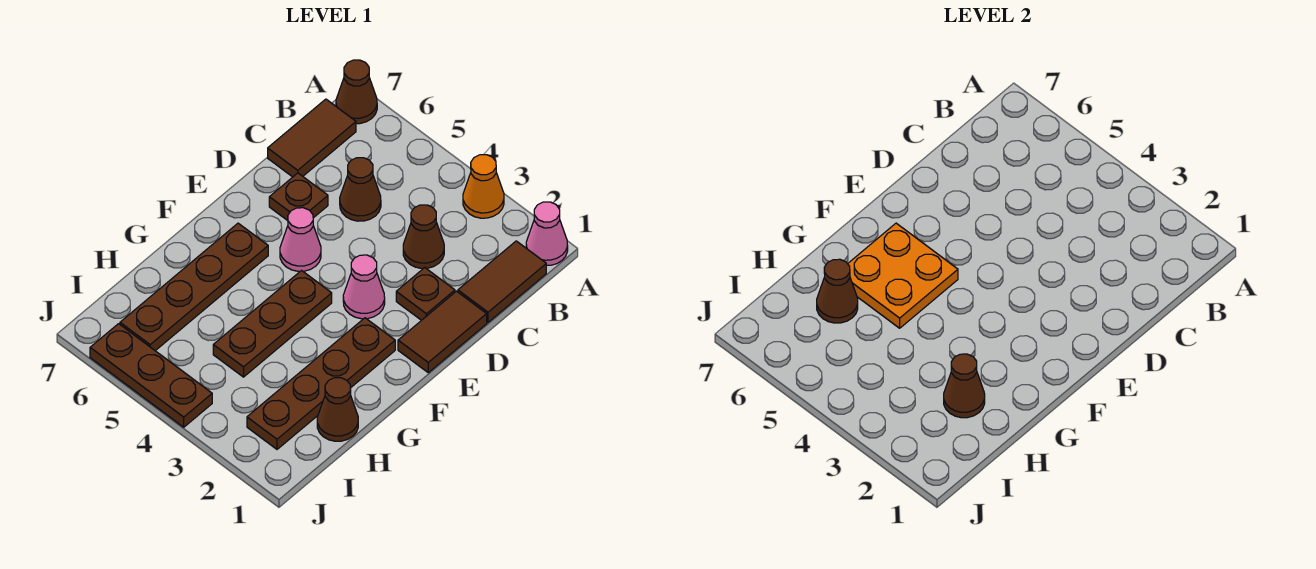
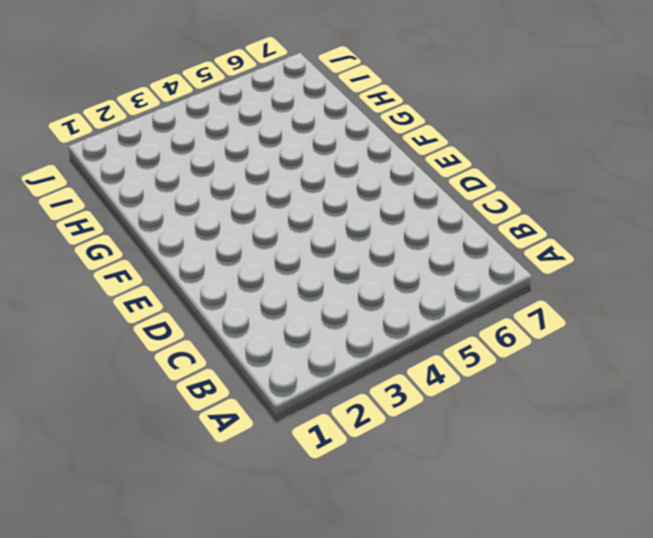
none -> pink 1x1 cone [526,202,568,266]
none -> orange 1x1 cone [463,155,504,218]
none -> brown 1x1 cone [336,60,377,124]

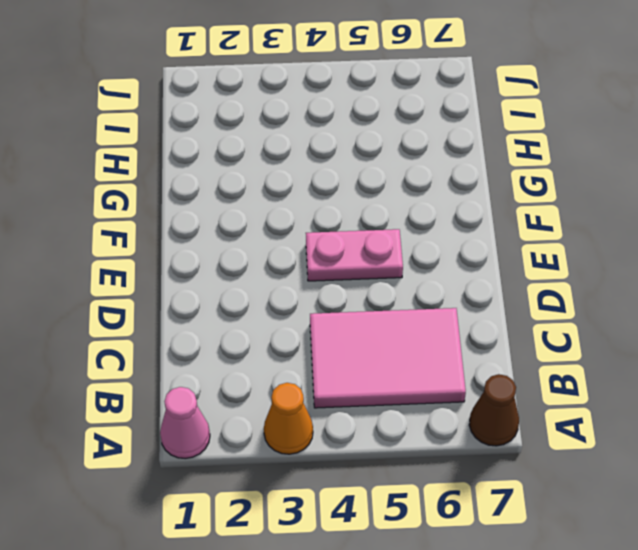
pink 2x3 tile [310,308,466,408] -> brown 1x1 cone [340,158,381,221]
pink 1x2 plate [306,229,403,281] -> pink 1x1 cone [280,208,321,271]
none -> brown 1x2 tile [458,241,546,322]
none -> brown 1x2 tile [268,99,356,177]
none -> brown 1x1 cone [403,205,444,268]

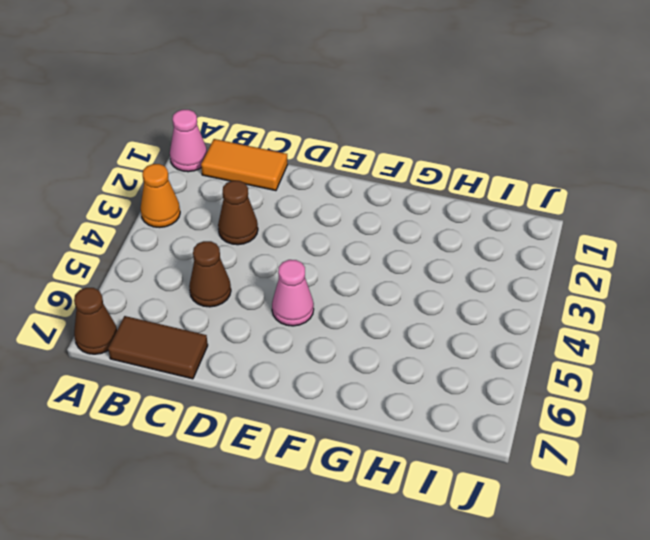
orange 1x2 tile [201,139,288,191] -> brown 1x2 tile [458,241,546,322]
none -> brown 1x2 tile [398,291,487,373]
none -> brown 1x1 plate [396,268,455,320]
none -> brown 1x1 plate [269,173,328,221]

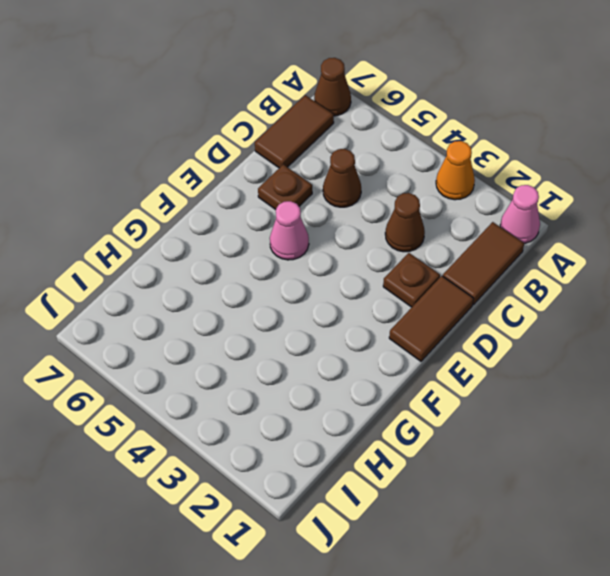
none -> pink 1x1 cone [343,255,385,319]
none -> brown 1x4 plate [247,318,395,449]
none -> brown 1x3 plate [213,271,332,377]

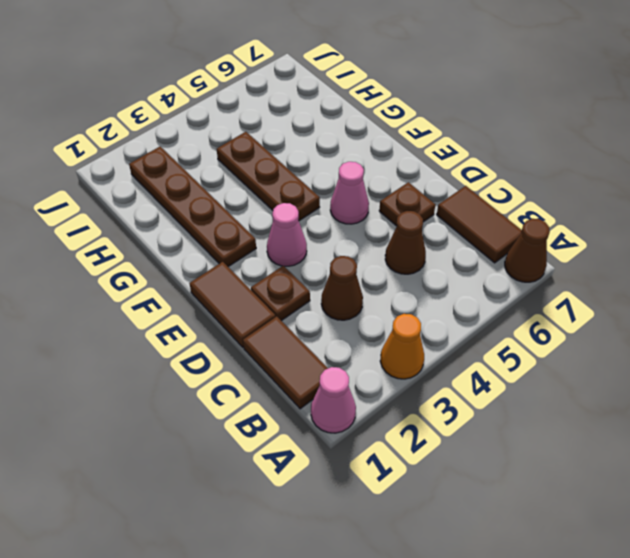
none -> brown 1x4 plate [120,223,268,351]
none -> brown 1x1 cone [317,378,358,441]
none -> brown 1x3 plate [90,324,212,427]

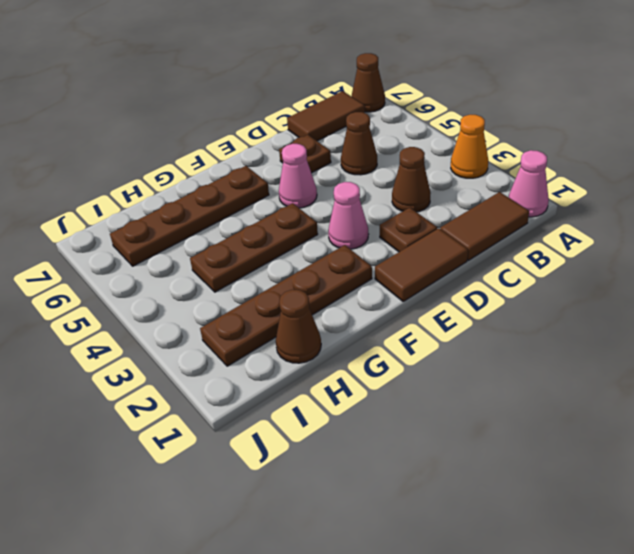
none -> brown 1x3 plate [90,324,212,427]
none -> orange 2x2 plate [848,223,958,328]
none -> brown 1x1 cone [944,354,985,418]

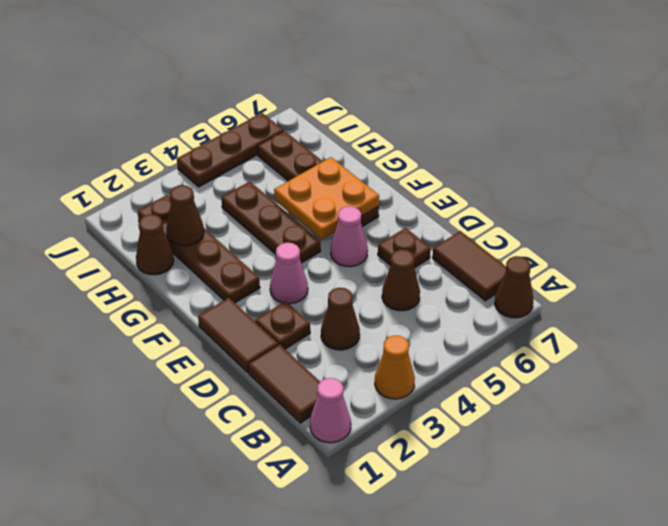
none -> brown 1x1 cone [817,259,858,323]

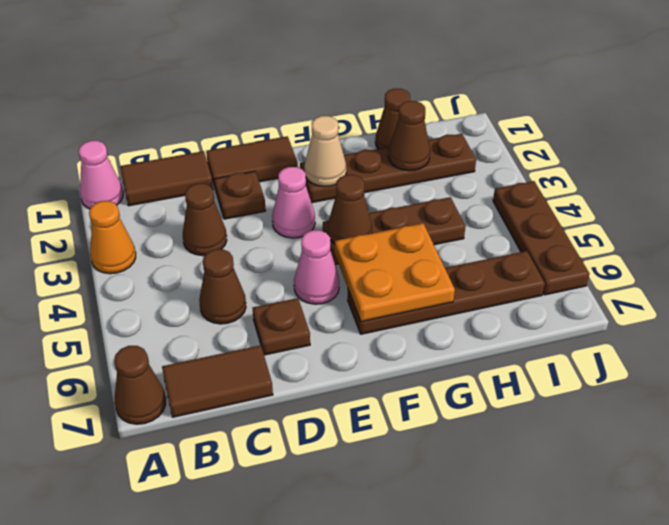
tan 1x1 cone [304,116,346,187] -> none
brown 1x1 cone [327,175,372,244] -> brown 1x1 cone moved to [817,259,858,323]

